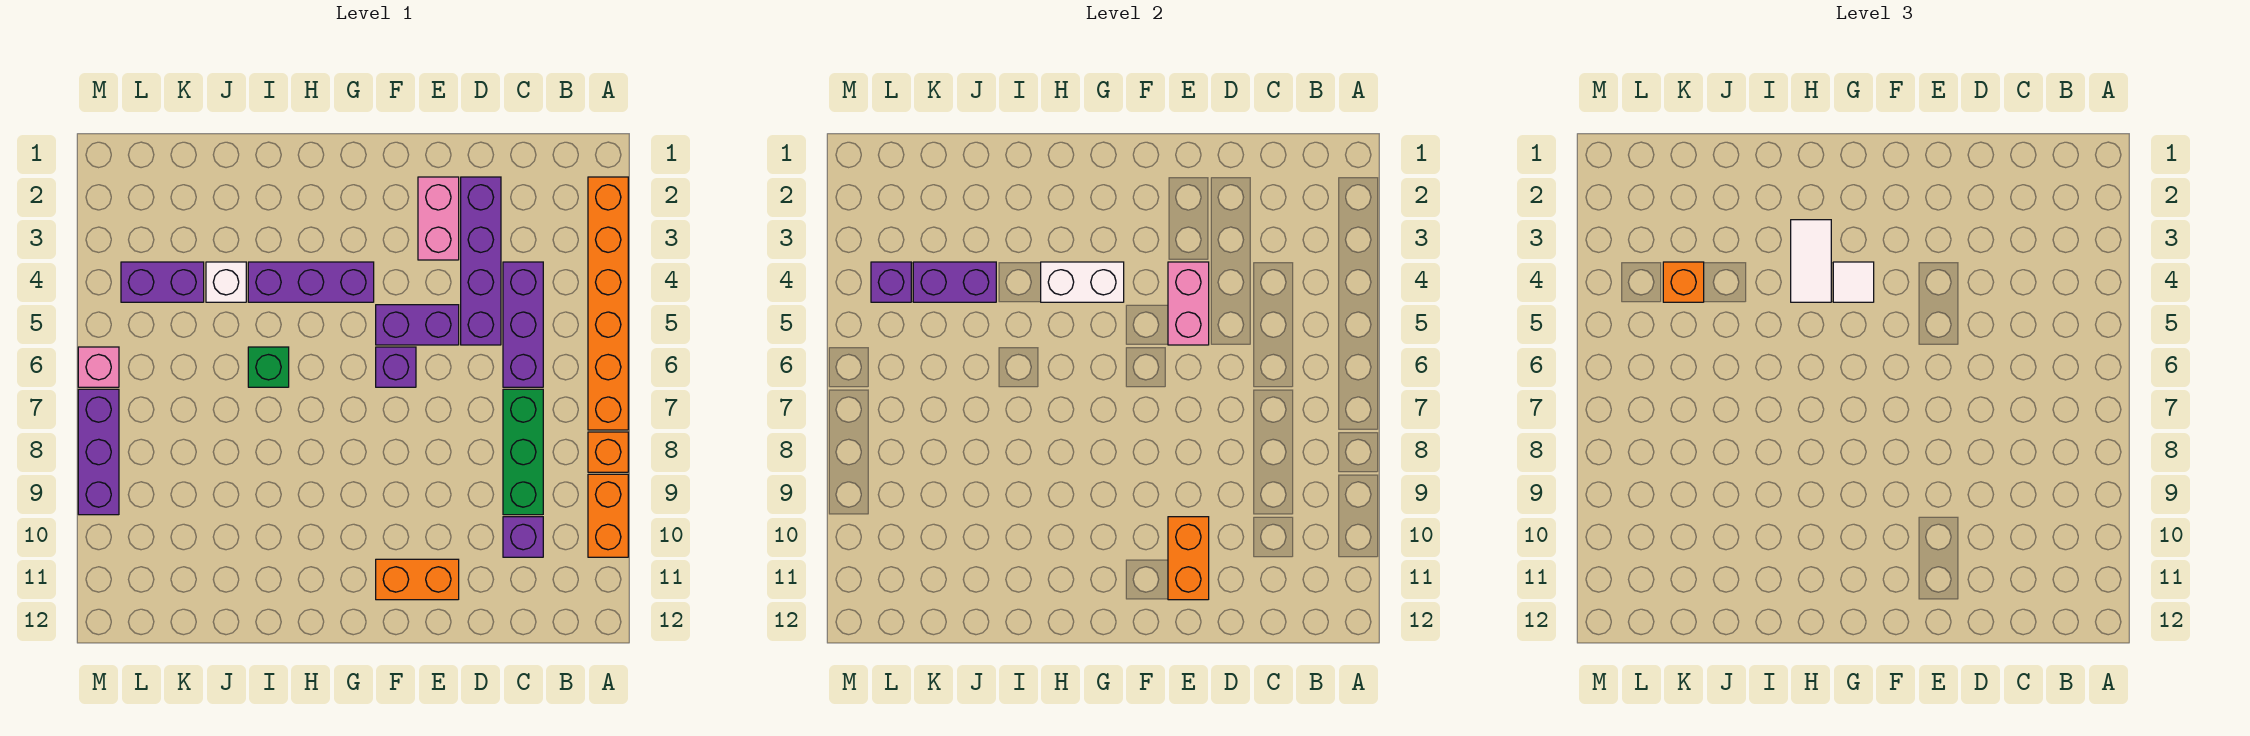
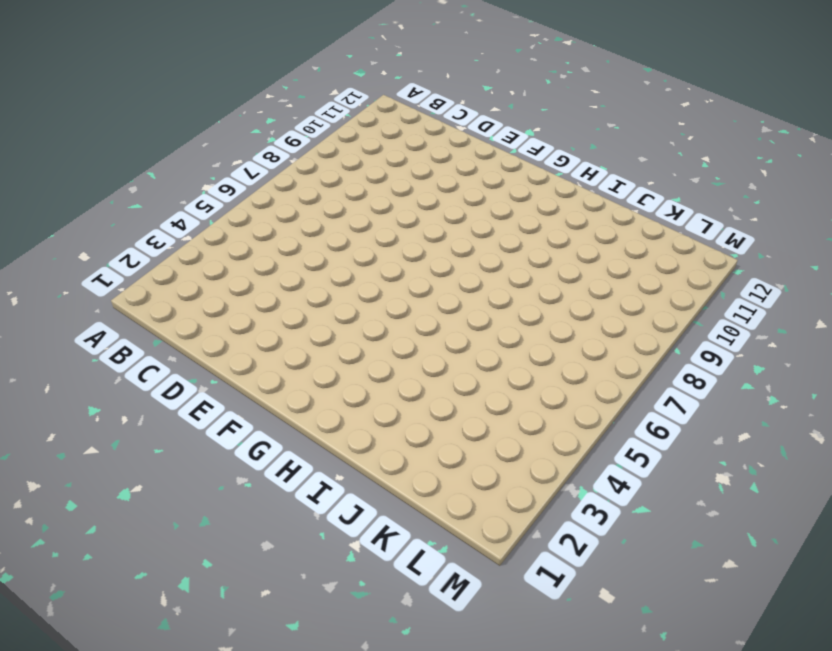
none -> orange 1x6 brick [588,177,628,430]
none -> orange 1x1 brick [588,432,628,472]
none -> orange 1x2 brick [588,474,628,557]

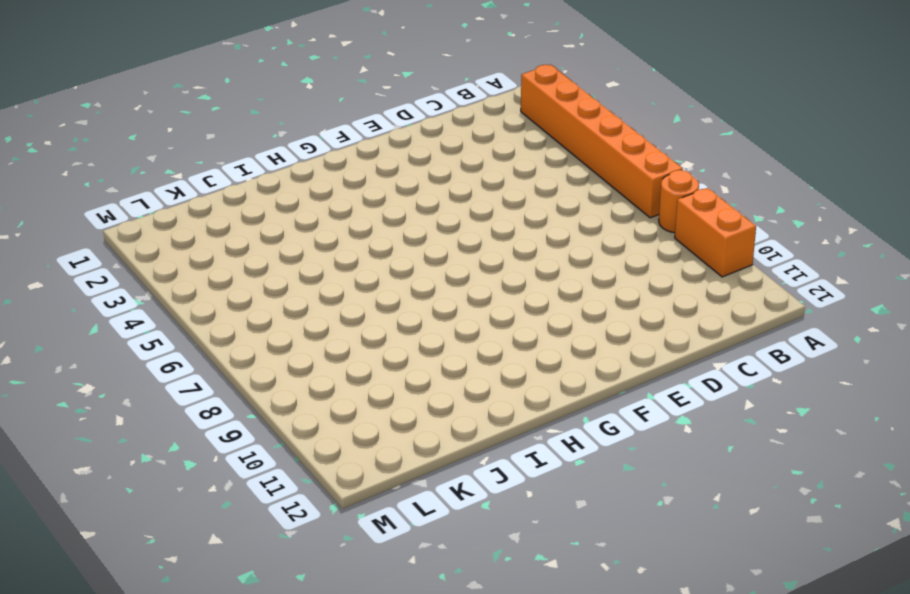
orange 1x1 round brick [659,170,699,233] -> orange 1x1 brick [588,432,628,472]
none -> purple 1x3 brick [503,262,543,387]
none -> green 1x3 brick [503,389,543,515]
none -> purple 1x1 brick [503,517,543,557]

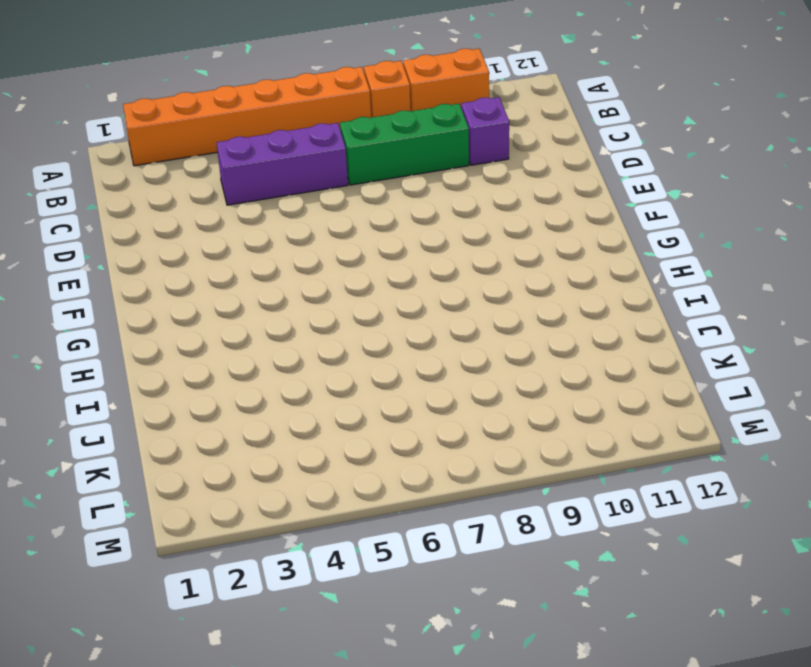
none -> purple 1x4 brick [461,177,501,345]
none -> pink 1x2 brick [418,177,459,260]
none -> purple 1x2 brick [376,305,459,345]

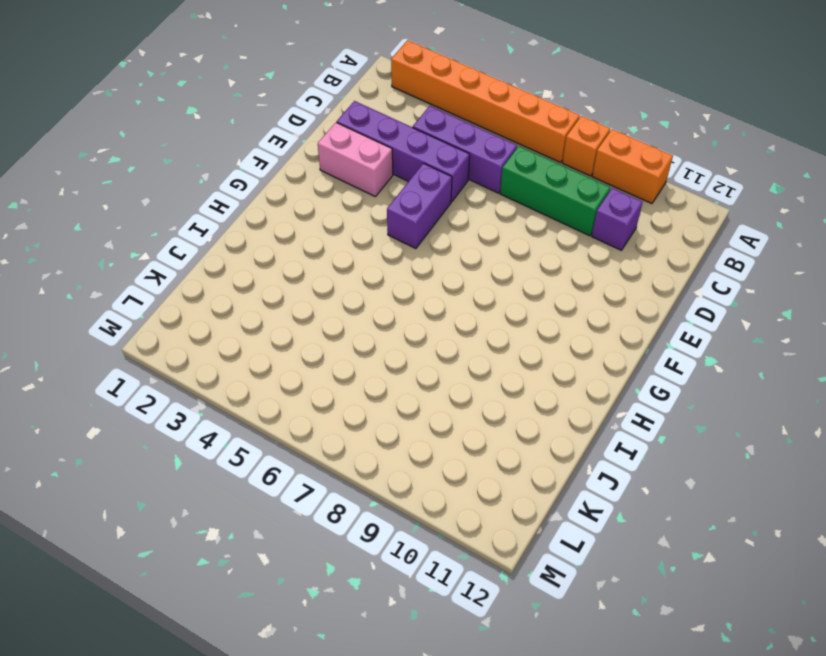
none -> orange 1x2 brick [376,559,459,600]
none -> purple 1x1 brick [376,347,416,387]
none -> purple 1x3 brick [248,262,374,302]

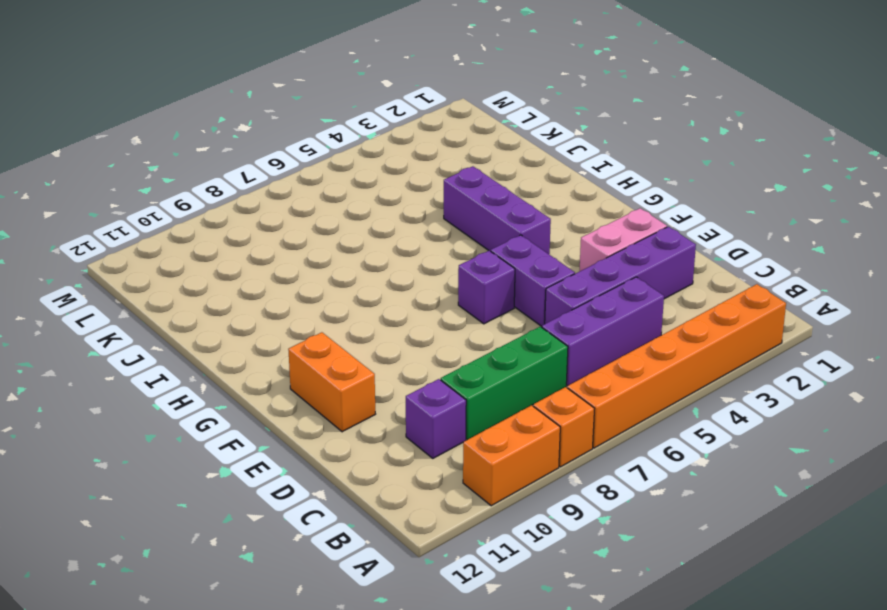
none -> green 1x1 brick [248,347,289,387]
none -> white 1x1 brick [206,262,246,302]
none -> purple 1x2 brick [121,262,204,302]

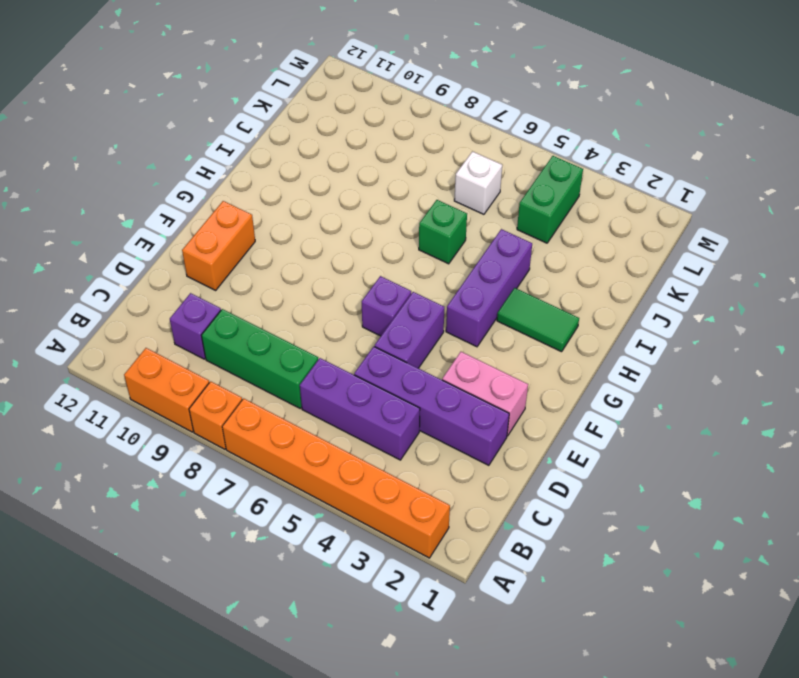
green 1x2 tile [497,288,579,352] -> none
green 1x2 brick [517,156,583,243] -> purple 1x2 brick [121,262,204,302]
white 1x1 brick [454,152,502,214] -> white 1x1 brick moved to [206,262,246,302]
none -> pink 1x1 brick [78,347,119,387]
none -> purple 1x3 brick [78,389,119,515]
none -> pink 1x2 brick [1168,262,1209,345]

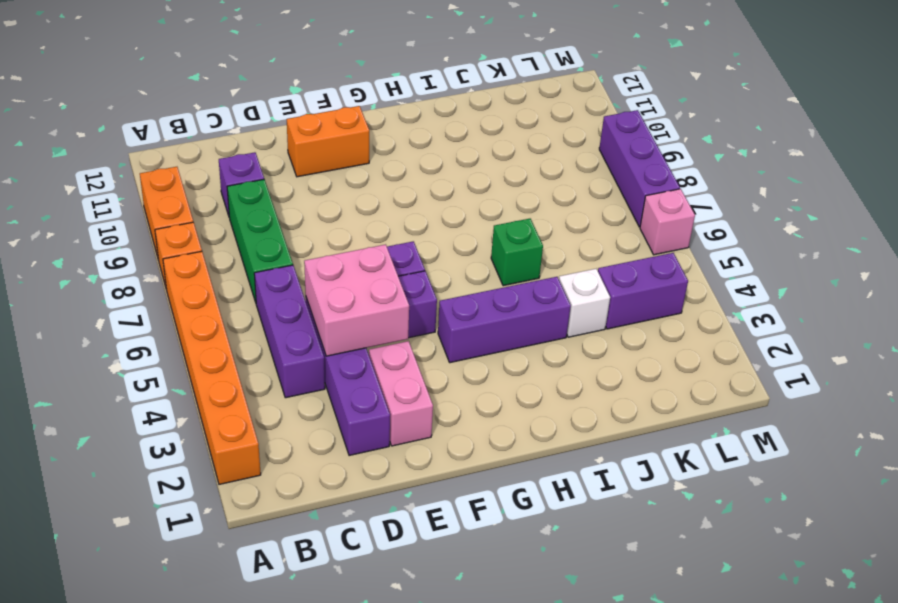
pink 2x2 brick [304,244,409,356] -> pink 1x2 brick [1168,262,1209,345]
none -> orange 1x2 brick [1168,517,1209,600]
none -> white 1x2 brick [1041,262,1124,302]
none -> purple 1x2 brick [913,262,996,302]

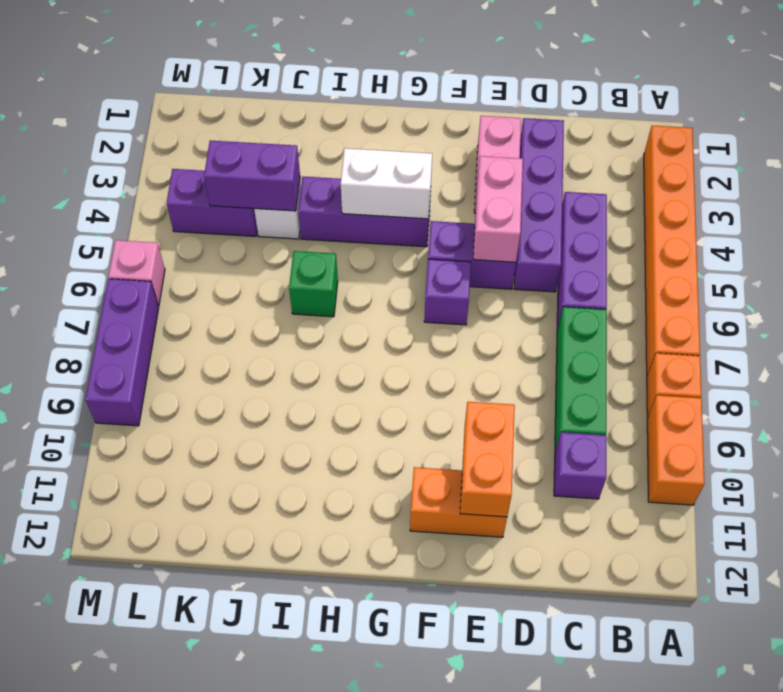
none -> purple 1x1 brick [871,262,911,302]
none -> white 1x1 tile [1833,262,1874,302]
none -> white 1x2 tile [1791,220,1831,302]

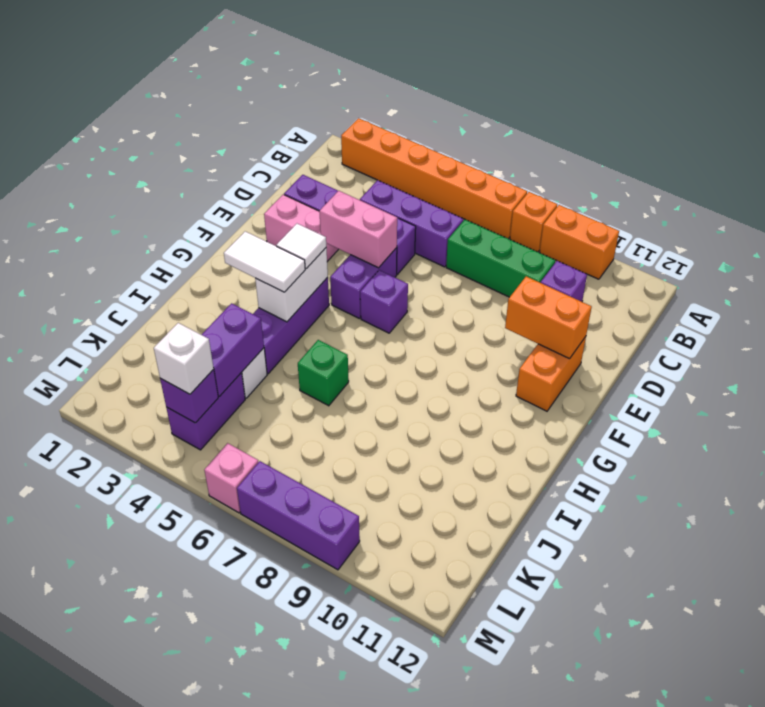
white 1x1 brick [154,323,214,394] -> none
none -> orange 1x1 brick [1663,262,1704,302]

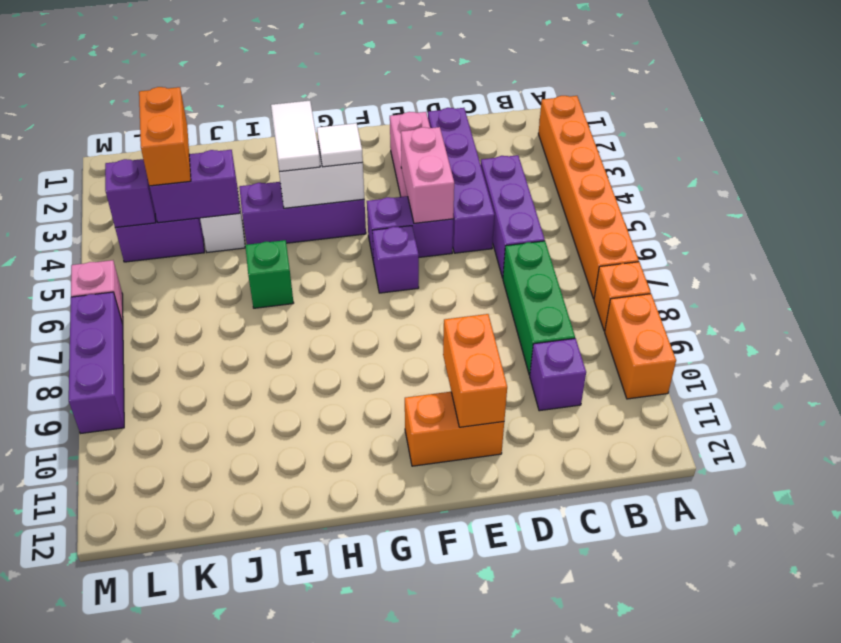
orange 1x2 brick [139,87,191,186] -> orange 1x1 brick [1663,262,1704,302]

